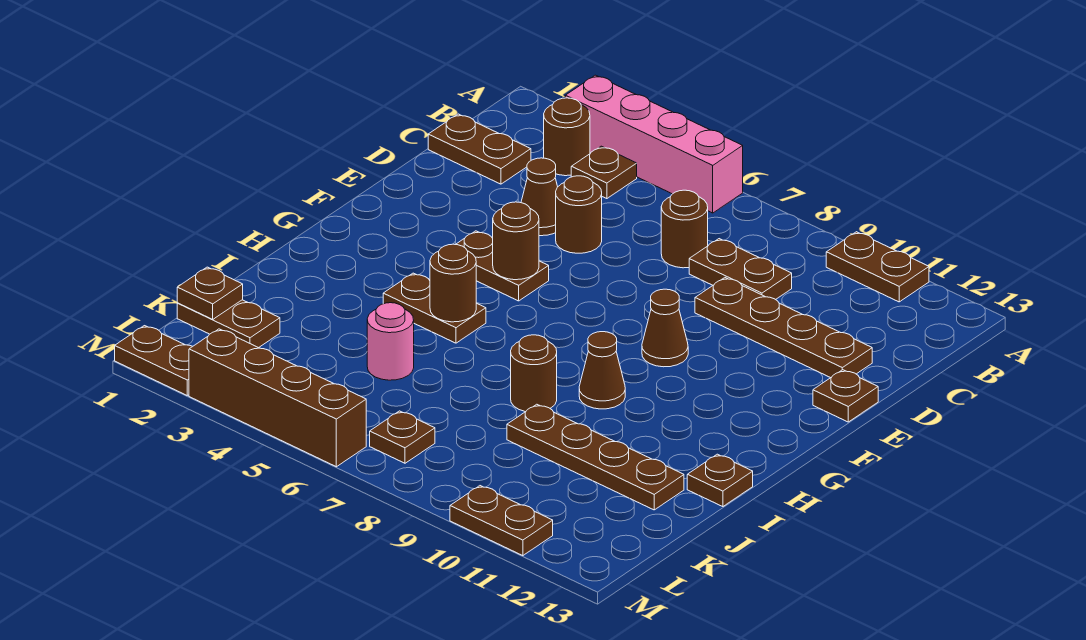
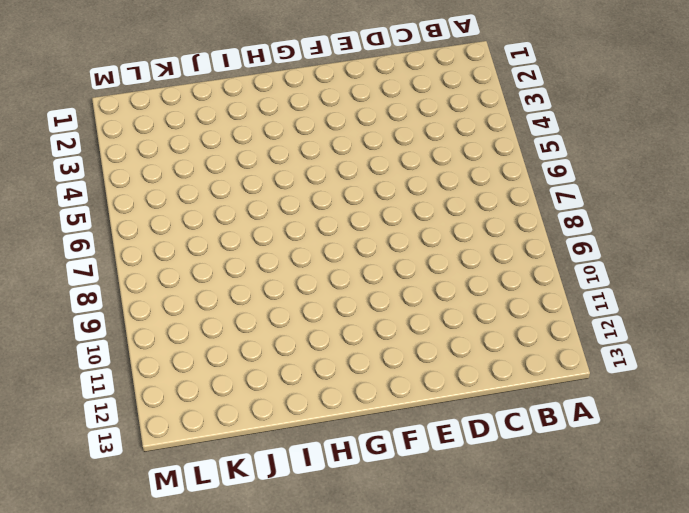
none -> pink 1x4 brick [565,75,743,213]
none -> brown 1x2 plate [826,232,929,302]
none -> brown 1x1 round brick [544,98,590,176]

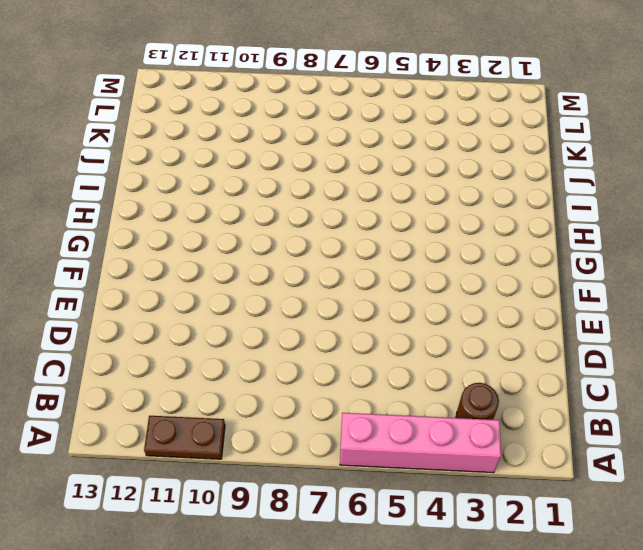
none -> brown 1x1 plate [571,146,637,199]
none -> brown 1x2 plate [428,114,531,184]
none -> brown 1x1 round brick [661,190,708,268]

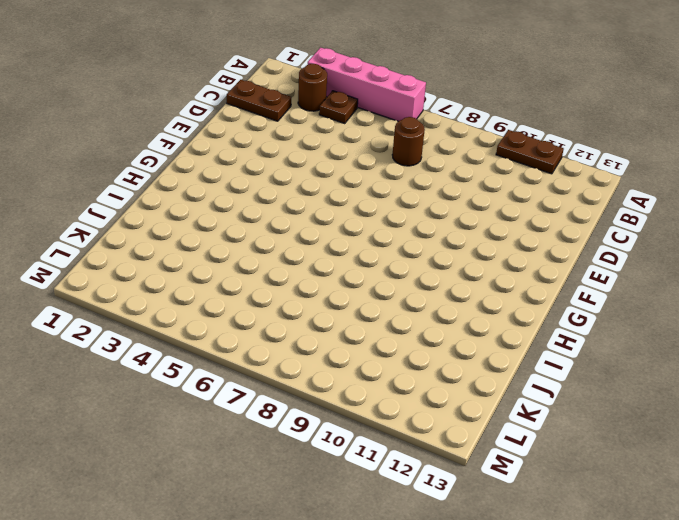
none -> brown 1x2 plate [689,239,792,300]
none -> brown 1x1 cone [521,158,558,236]
none -> brown 1x1 round brick [556,176,602,253]

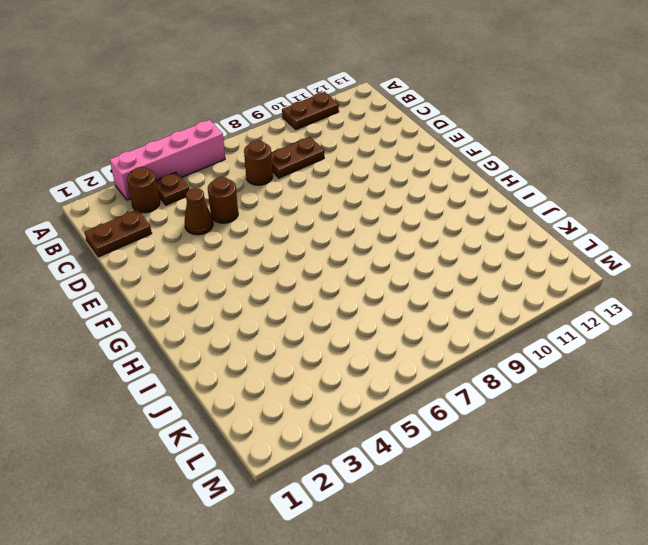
none -> brown 1x4 plate [695,278,872,378]
none -> brown 1x1 plate [813,370,878,422]
none -> brown 1x2 plate [456,231,549,301]

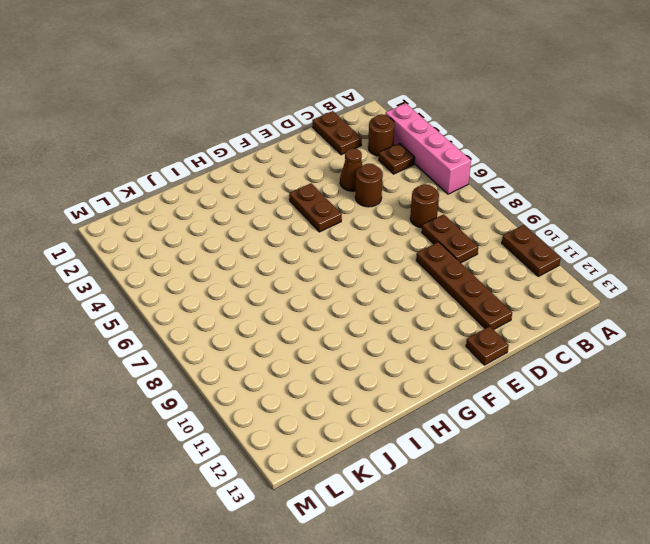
none -> brown 1x1 cone [642,289,688,367]
none -> brown 1x2 plate [383,273,486,343]
none -> brown 1x1 cone [579,332,625,409]

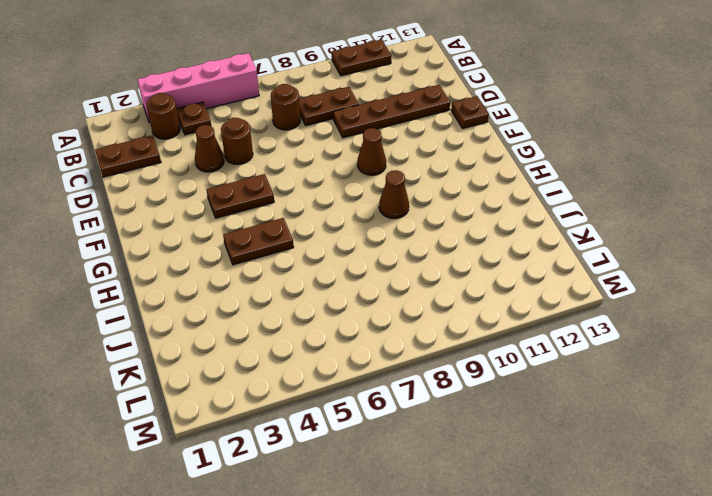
none -> brown 1x1 round brick [511,335,557,412]
none -> brown 1x1 plate [687,454,753,507]
none -> pink 1x1 round brick [367,303,414,380]

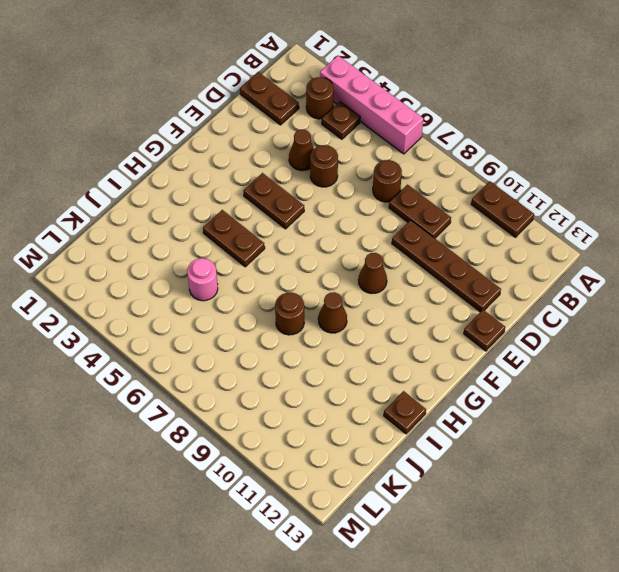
none -> brown 1x4 plate [507,404,684,510]
none -> brown 1x2 plate [177,300,280,348]
none -> brown 1x1 plate [370,411,435,463]

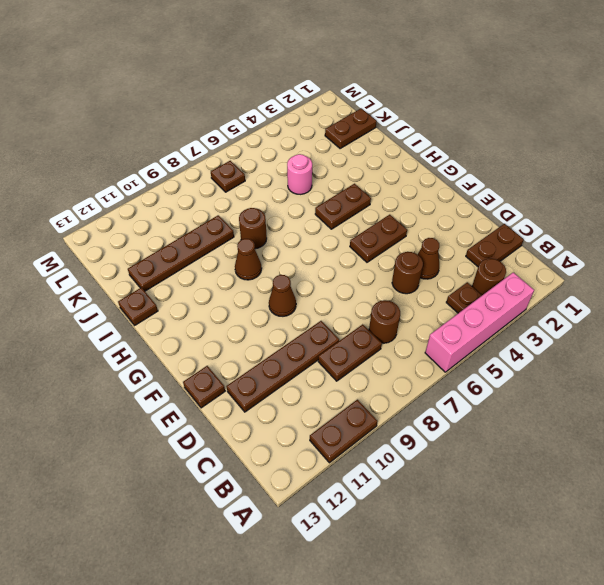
none -> brown 1x2 plate [115,326,193,395]
none -> brown 1x4 brick [189,329,366,467]
none -> brown 1x2 plate [450,486,553,556]

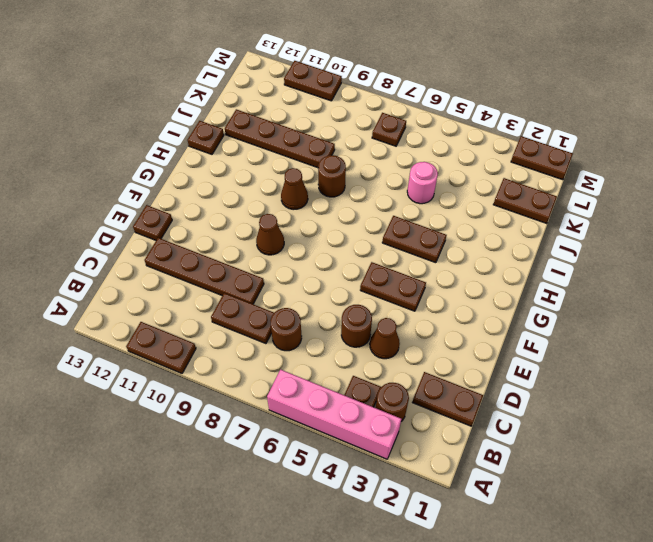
none -> brown 1x4 brick [189,329,366,467]
none -> brown 1x1 round brick [493,202,539,280]
none -> brown 1x1 round brick [430,244,476,322]

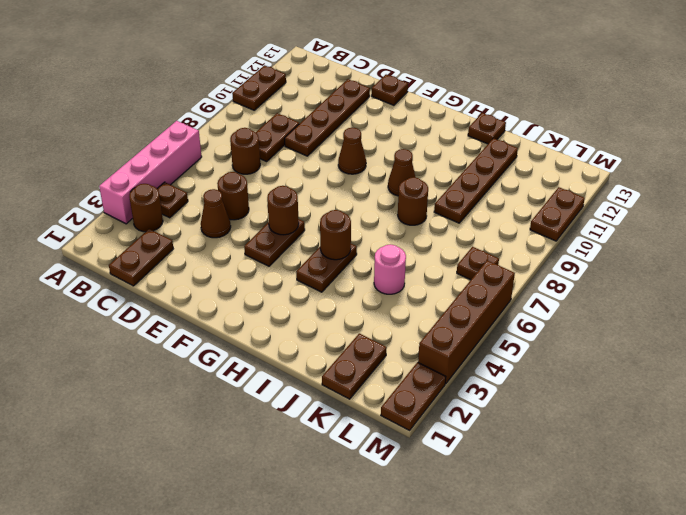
none -> brown 1x1 plate [177,267,243,319]

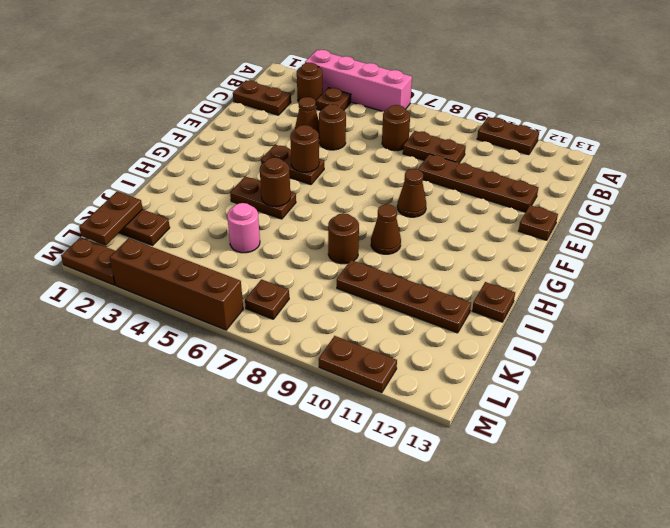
brown 1x2 plate [79,192,143,245] -> brown 1x1 plate [177,267,243,319]

